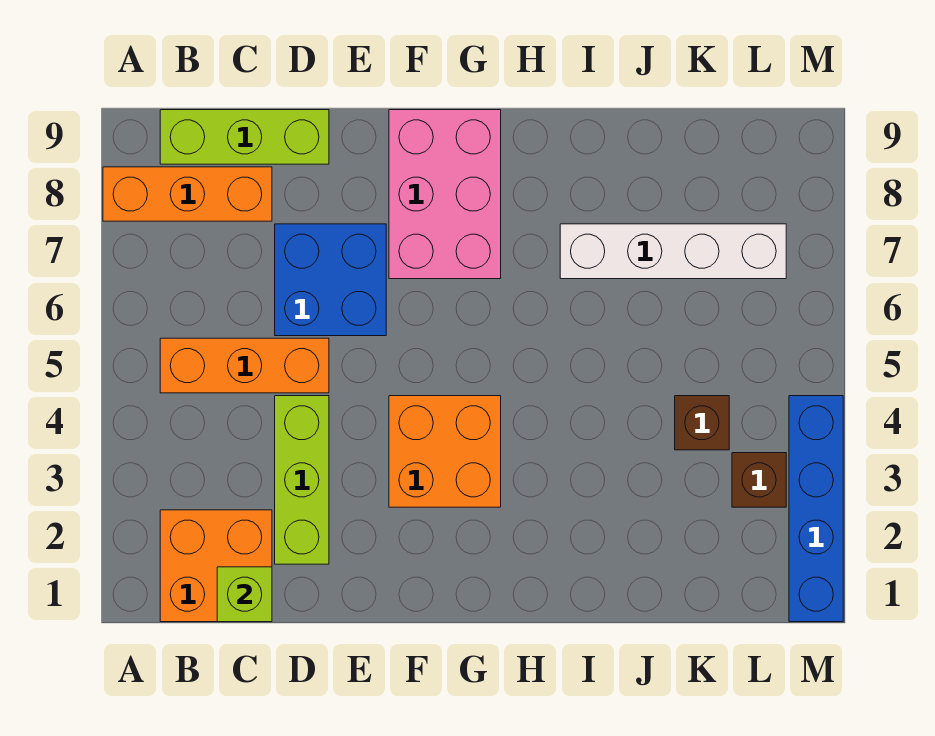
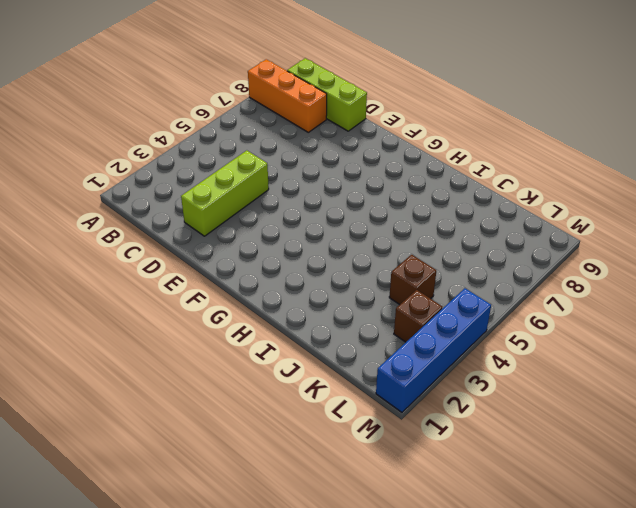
none -> orange 2x2 brick [160,510,272,622]
none -> orange 1x3 brick [160,338,329,393]
none -> blue 2x2 brick [275,224,386,336]

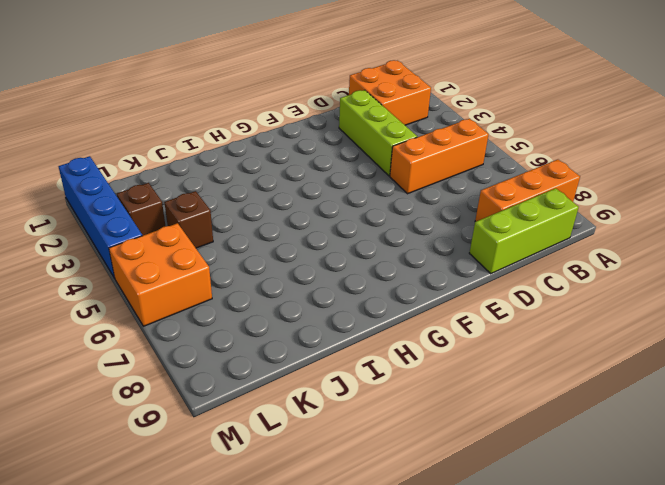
orange 2x2 brick [109,223,212,326] -> orange 2x2 brick moved to [389,396,501,507]
none -> blue 2x2 brick [275,224,386,336]
none -> pink 2x3 brick [389,110,501,279]
none -> white 1x4 brick [560,224,786,279]

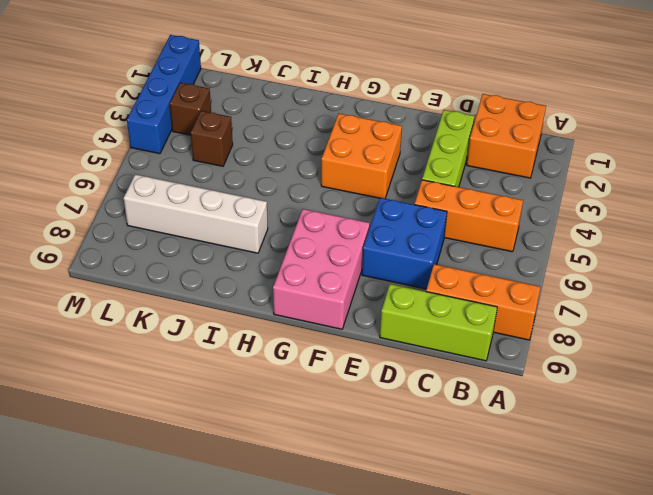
none -> lime 1x1 brick [217,567,272,622]

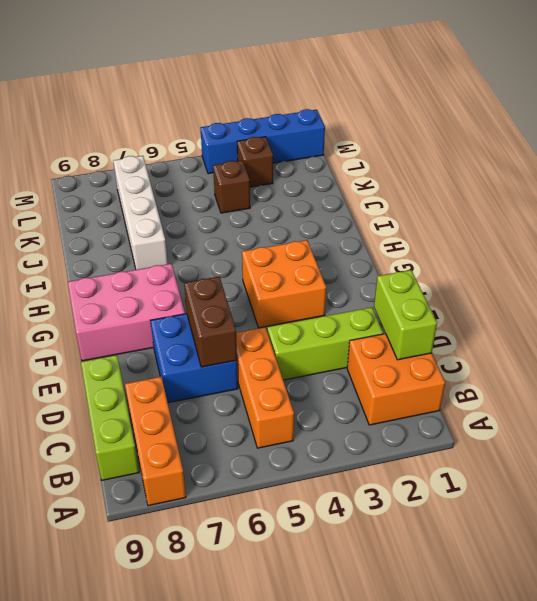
lime 1x2 brick [374,270,437,360] -> lime 1x1 brick [217,567,272,622]
brown 1x2 brick [184,277,237,367] -> none

